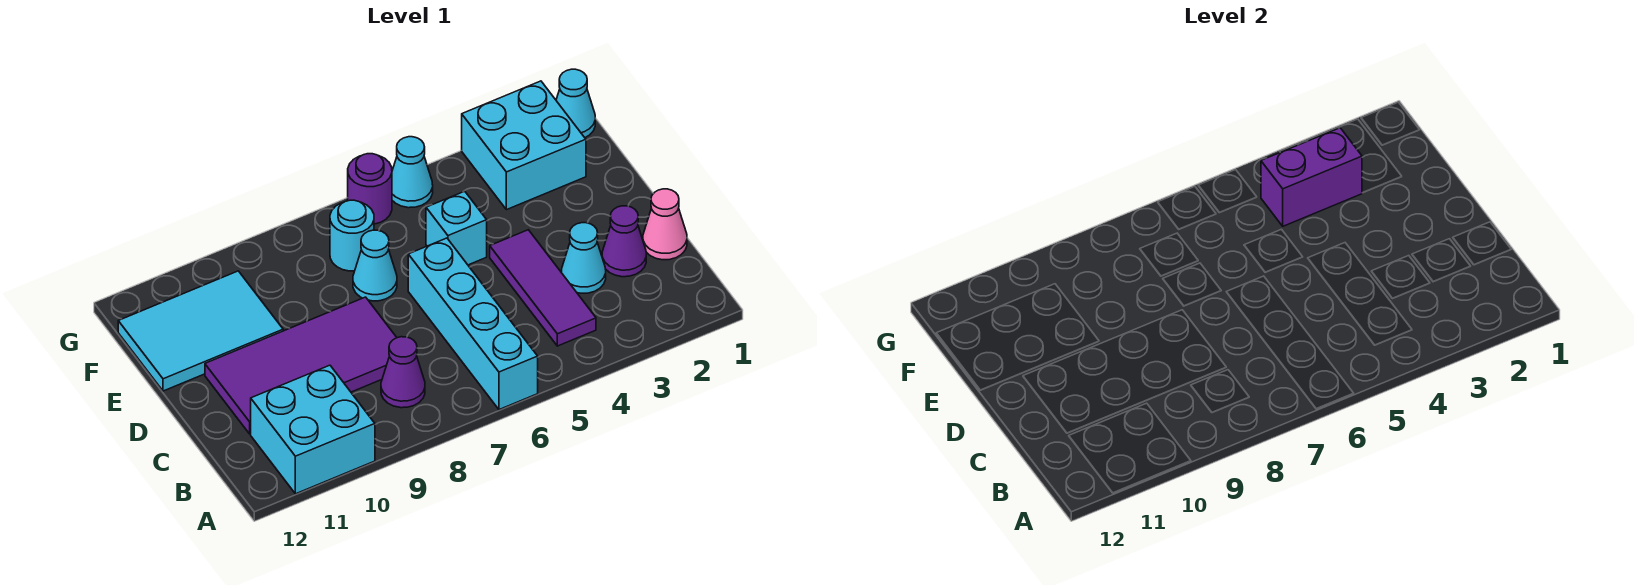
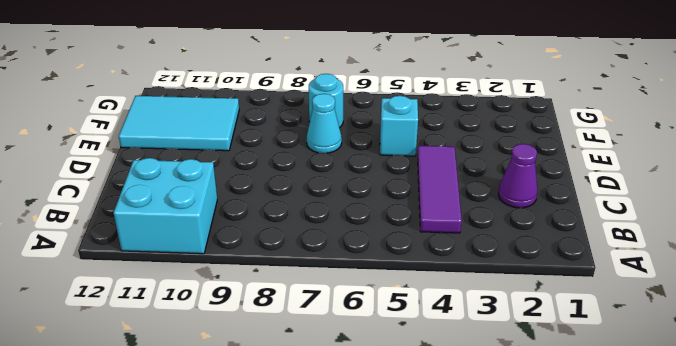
none -> cyan 1x4 brick [408,238,538,410]
none -> purple 1x1 cone [381,337,425,408]
none -> pink 1x1 cone [643,189,687,260]

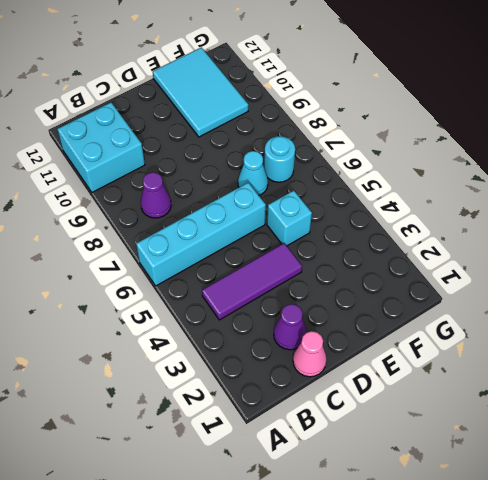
none -> cyan 1x1 cone [562,223,606,293]
none -> purple 2x4 tile [205,297,397,434]
none -> cyan 2x2 brick [462,81,586,210]

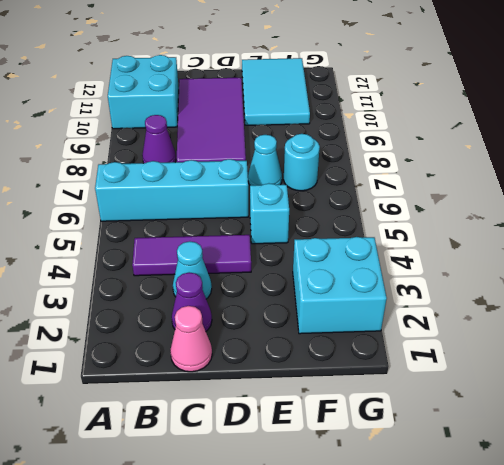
none -> cyan 1x1 cone [556,69,595,138]
none -> cyan 1x1 cone [392,137,433,208]
none -> purple 1x1 round brick [348,154,392,224]

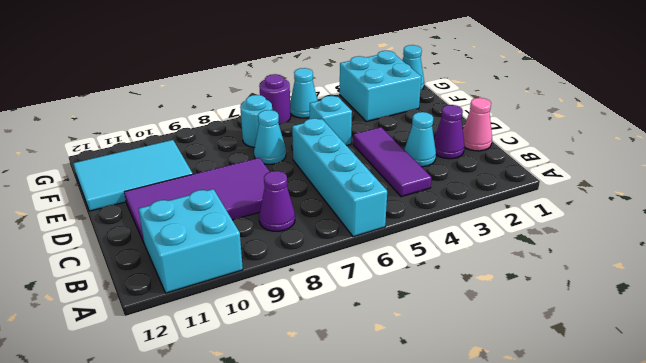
none -> purple 1x2 brick [1261,128,1362,226]

